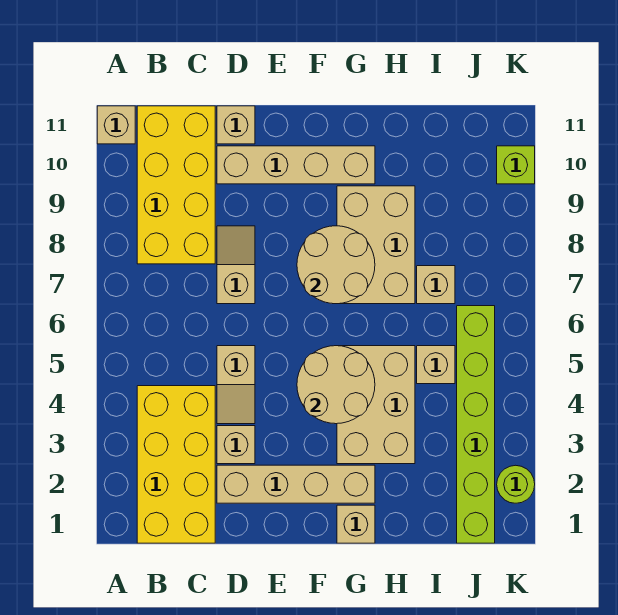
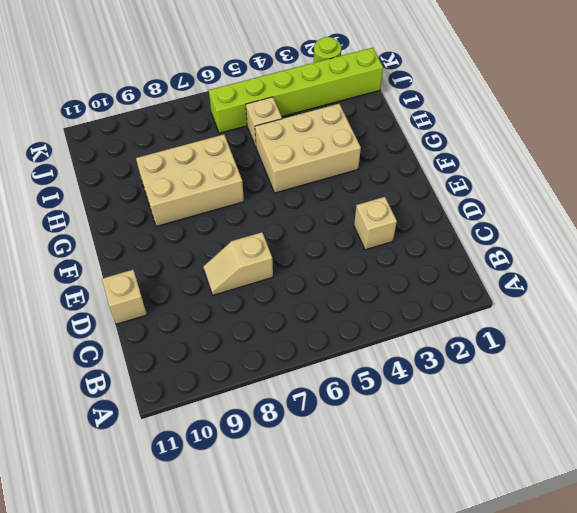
none -> tan 1x1 brick [97,106,135,144]
none -> yellow 2x4 brick [137,386,215,543]
none -> yellow 2x4 brick [137,106,215,264]

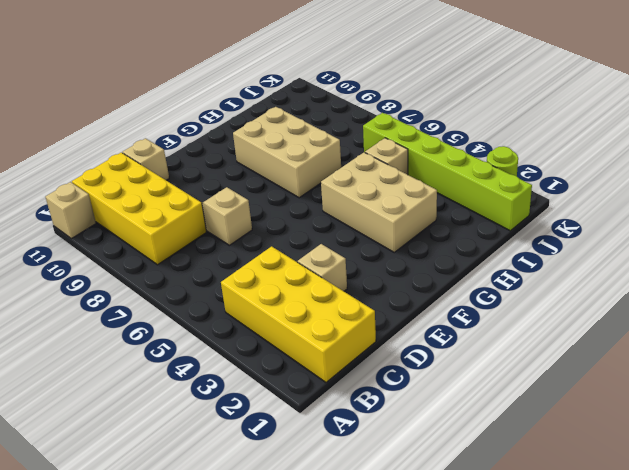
none -> tan 1x4 brick [217,465,375,503]
none -> tan 1x2 slope [217,346,255,424]
none -> tan 1x4 brick [217,146,375,184]

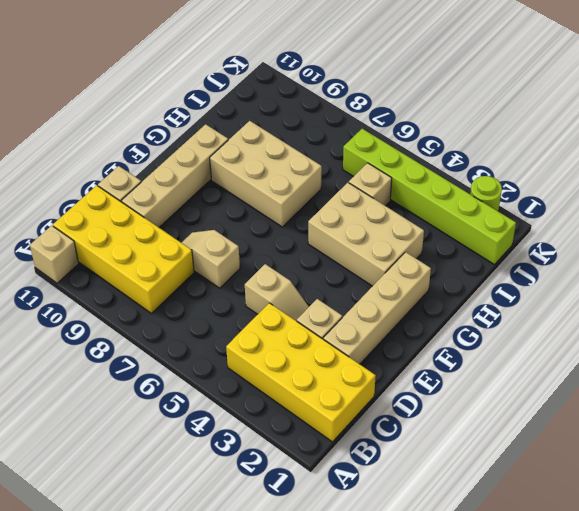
none -> tan 1x1 brick [337,505,375,543]
none -> tan 1x1 brick [417,266,455,304]
none -> lime 1x1 brick [497,146,535,184]

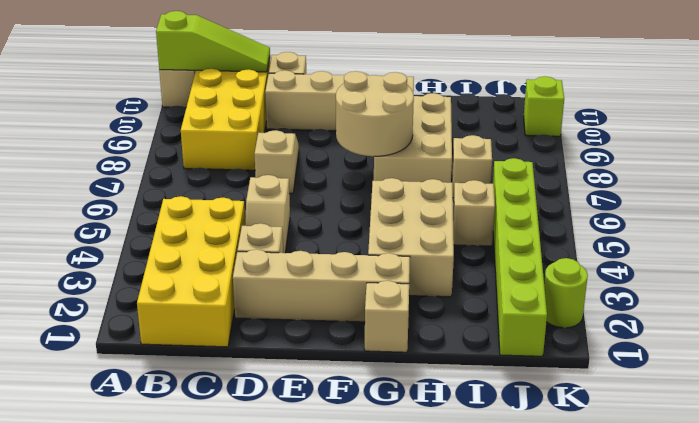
lime 1x3 slope [156,11,270,72] -> none
none -> tan 2x2 round brick [297,346,375,424]

